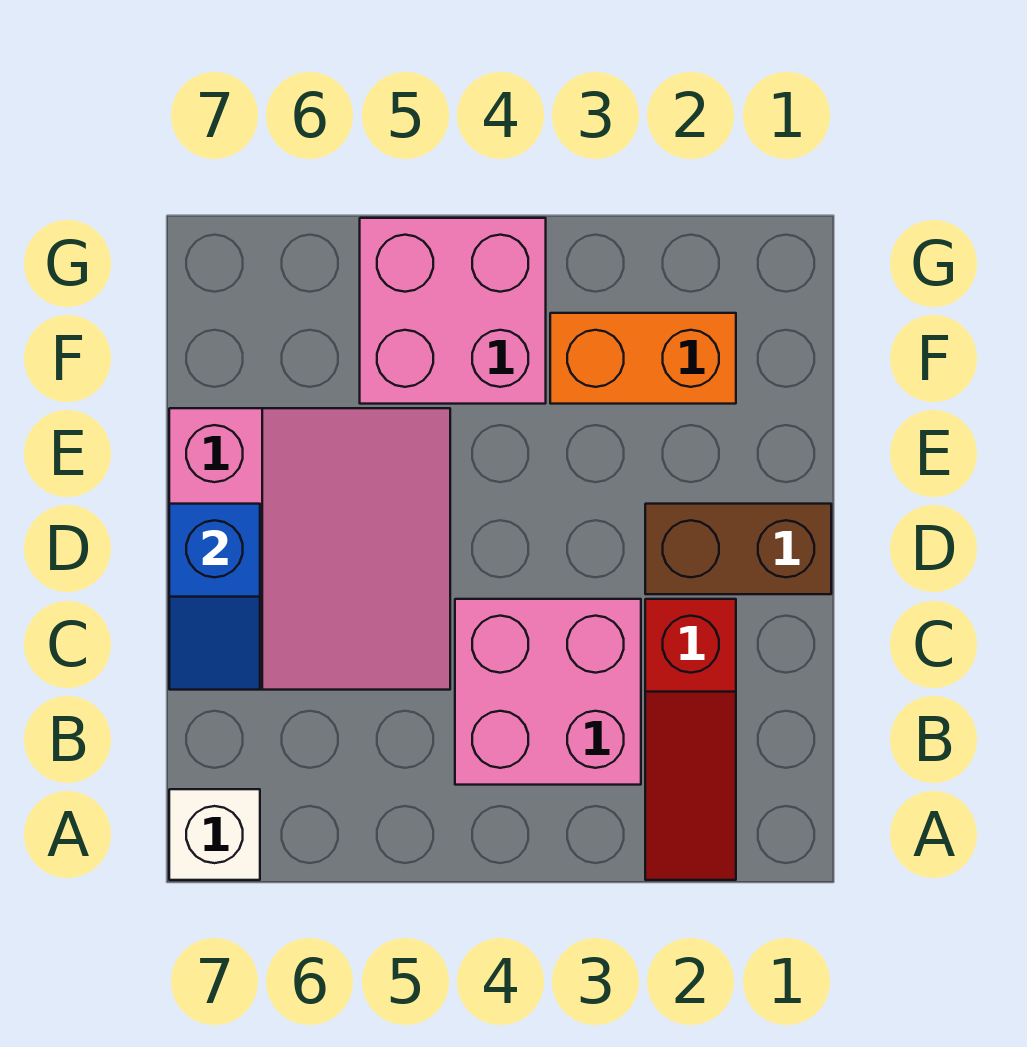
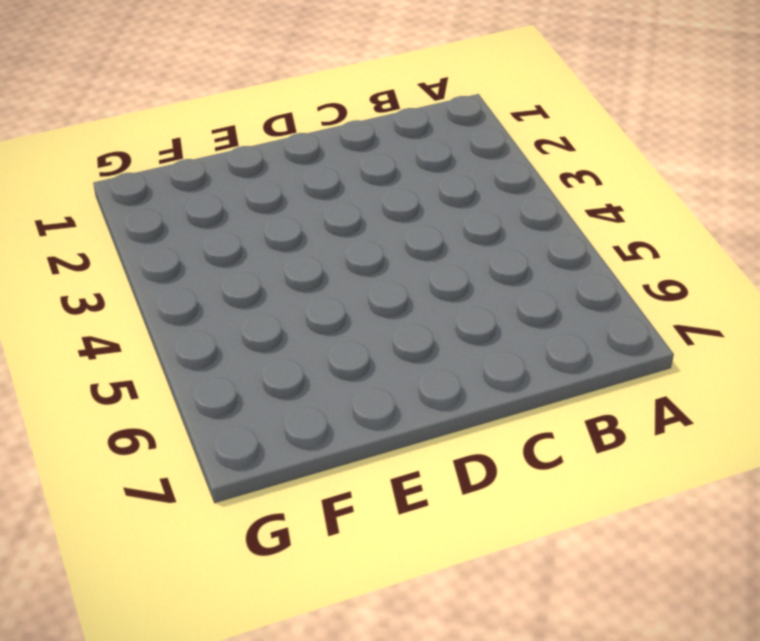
none -> red 1x3 slope [645,599,736,880]
none -> white 1x1 brick [169,789,260,880]

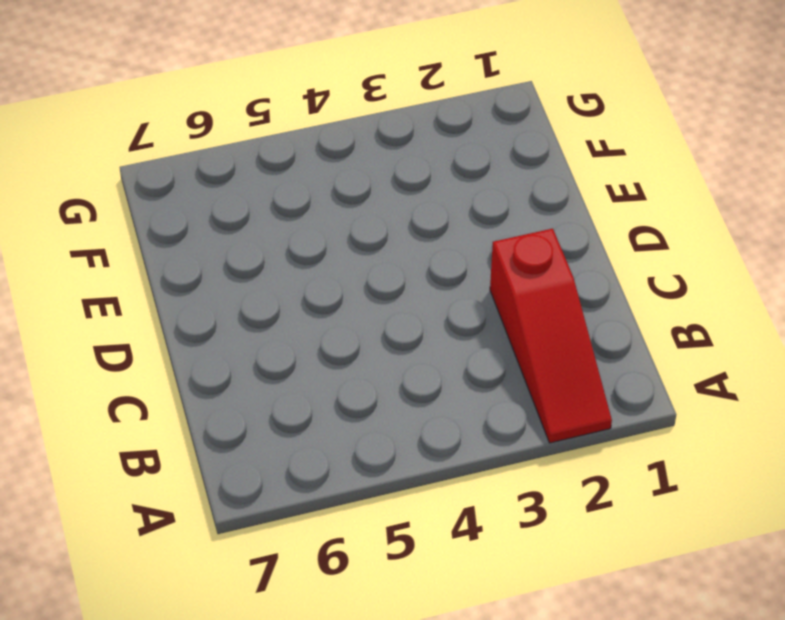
none -> white 1x1 brick [169,789,260,880]
none -> pink 2x2 brick [455,599,641,785]

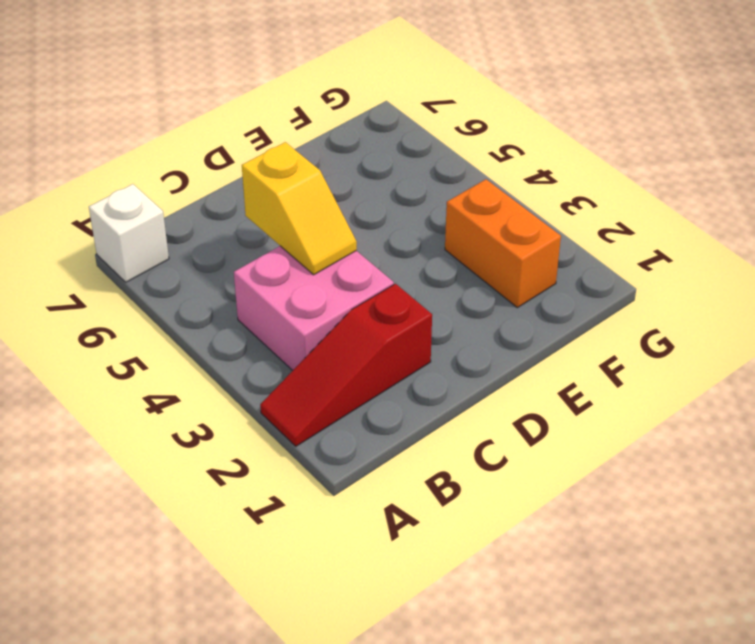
yellow 1x2 slope [242,142,357,275] -> none
none -> pink 3x3 slope [169,408,450,690]
none -> brown 1x2 brick [645,504,831,594]

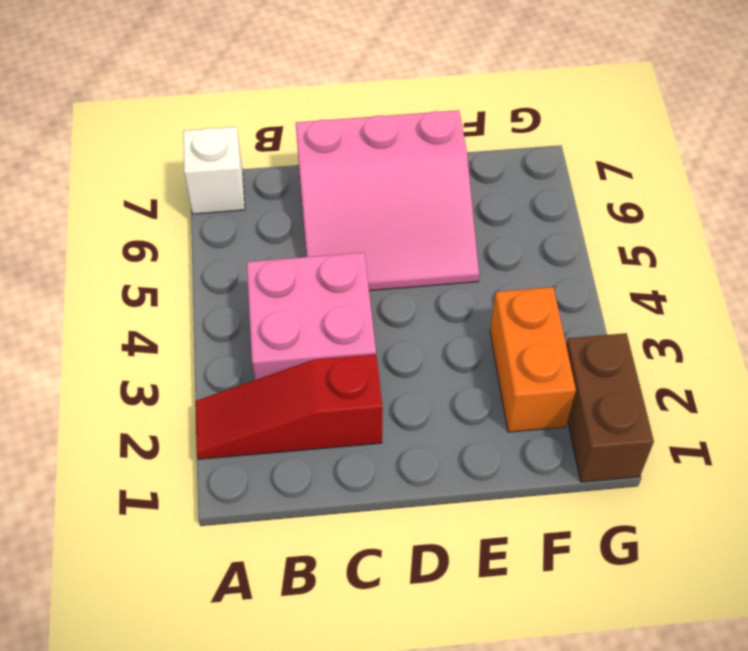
brown 1x2 brick [566,333,654,482] -> brown 1x2 brick moved to [645,504,831,594]
none -> pink 2x2 brick [360,218,546,404]
none -> blue 1x2 slope [169,504,260,690]

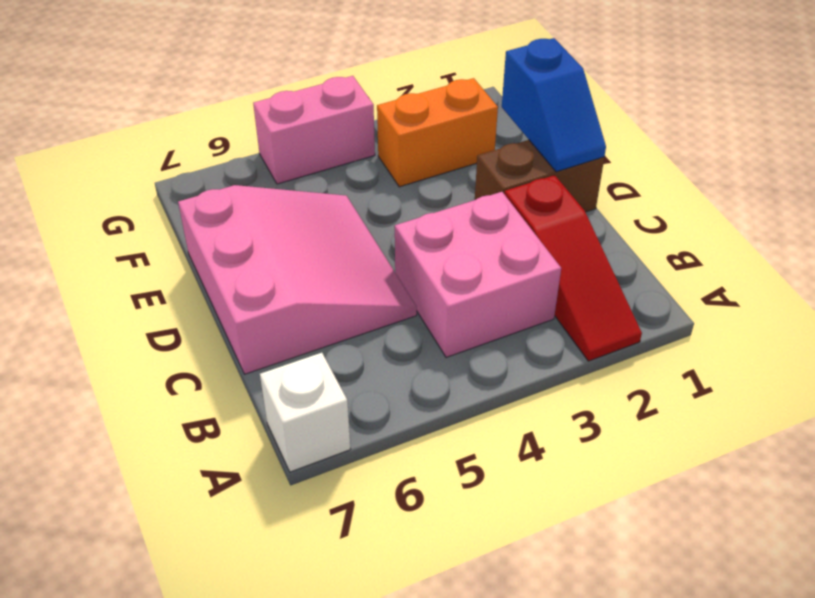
blue 1x2 slope [502,38,606,172] -> blue 1x2 slope moved to [169,504,260,690]
pink 1x2 brick [253,76,375,184] -> pink 2x2 brick [360,218,546,404]

